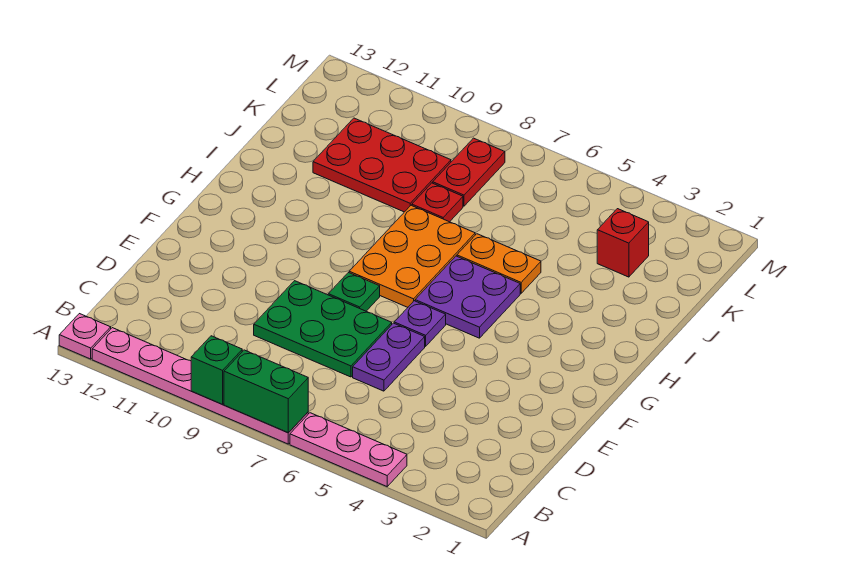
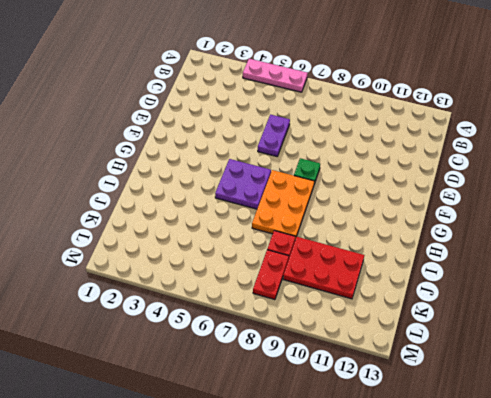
none -> pink 1x6 plate [92,328,308,444]
none -> pink 1x1 plate [59,314,111,359]
none -> green 2x3 plate [254,281,392,377]

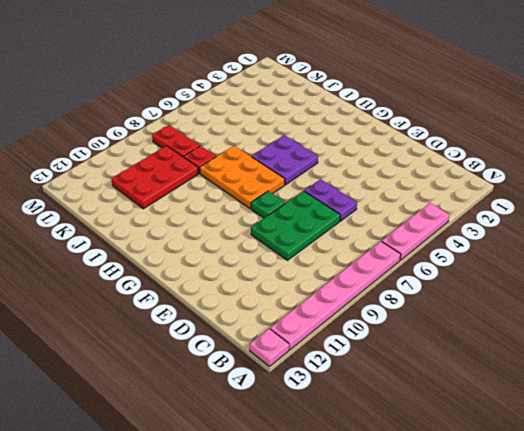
none -> purple 1x1 plate [394,301,446,346]
none -> orange 1x2 plate [457,234,541,293]
none -> red 1x1 brick [597,209,649,277]

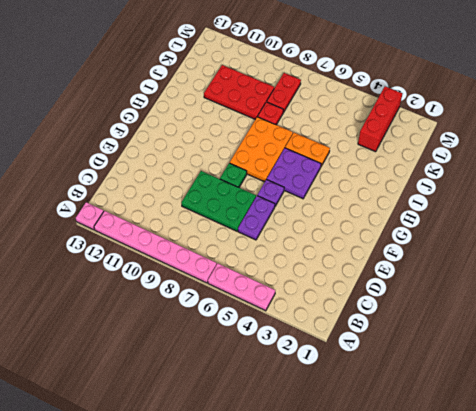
red 1x3 brick [358,86,402,152] -> red 1x1 brick [597,209,649,277]
none -> green 1x2 brick [224,350,308,433]
none -> green 1x1 brick [191,336,242,404]

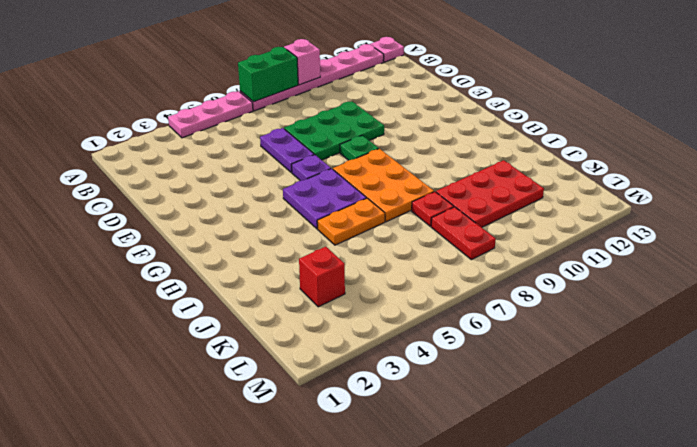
pink 1x1 brick [284,39,320,85] -> green 1x1 brick [191,336,242,404]

